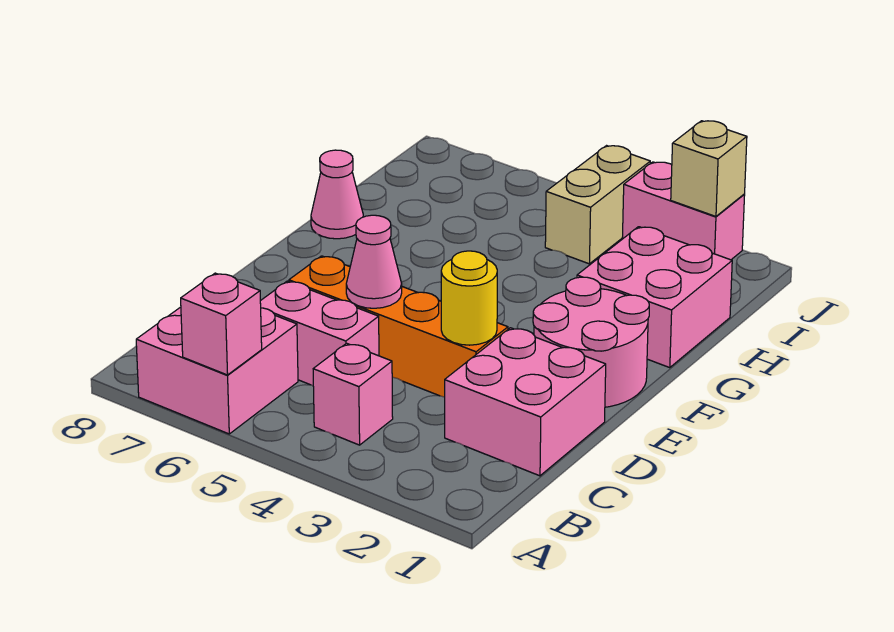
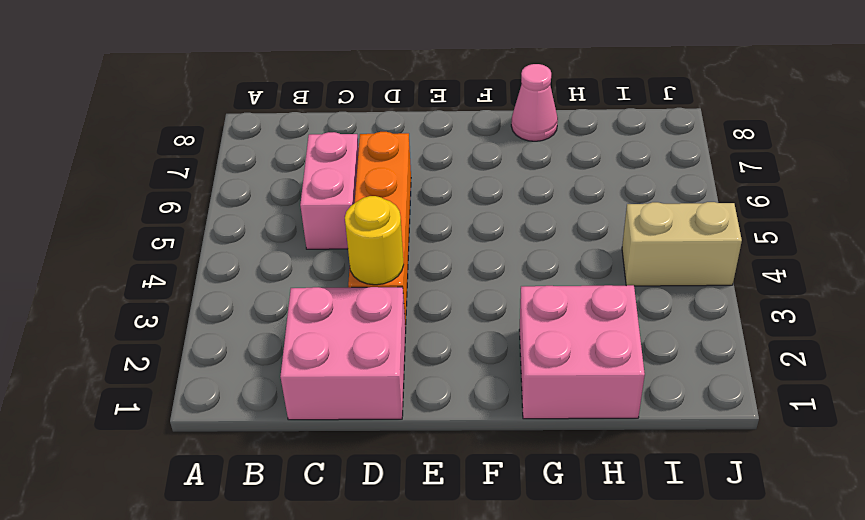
none -> pink 2x2 brick [136,307,298,434]
none -> pink 1x1 brick [313,343,393,445]
none -> pink 2x2 round brick [533,277,649,407]

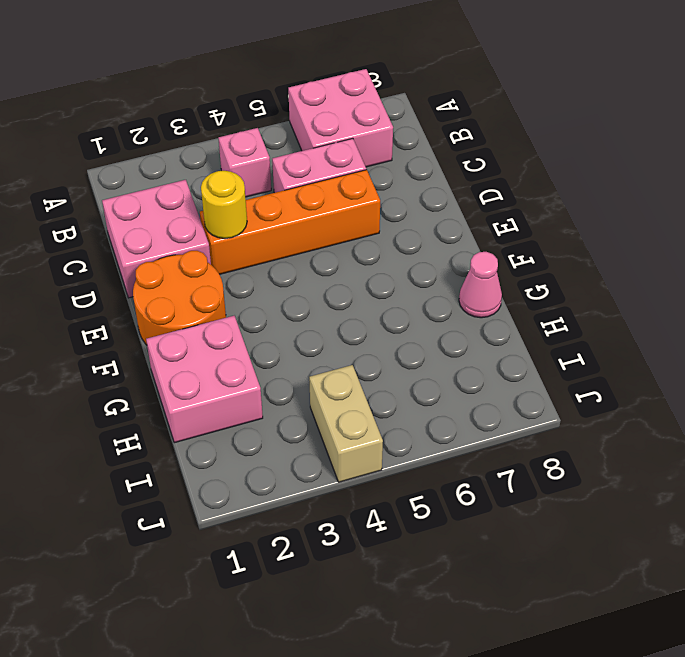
orange 2x2 round brick [133,251,226,345] -> pink 2x2 round brick [533,277,649,407]
none -> pink 1x2 brick [622,162,745,260]
none -> pink 1x1 brick [181,273,262,375]
none -> pink 1x1 cone [346,215,402,308]

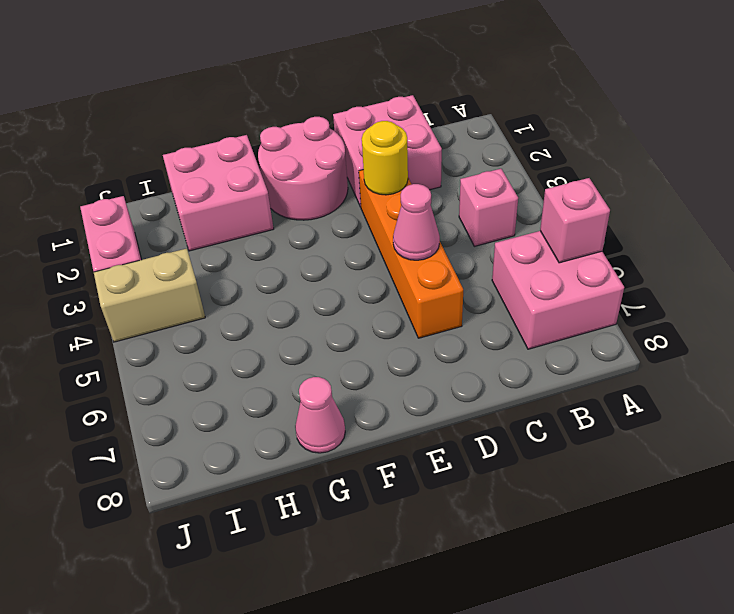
none -> pink 1x2 brick [260,281,379,386]
none -> tan 1x1 brick [671,121,747,216]

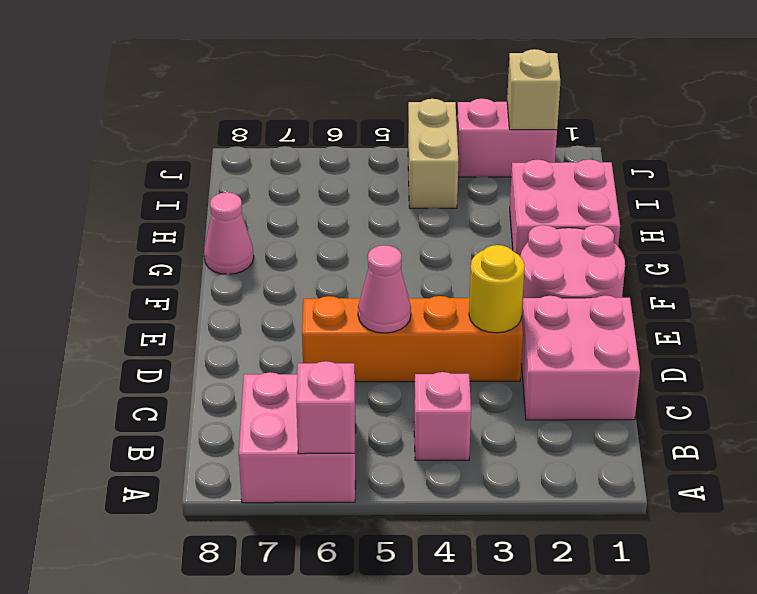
none -> pink 1x2 brick [260,281,379,386]

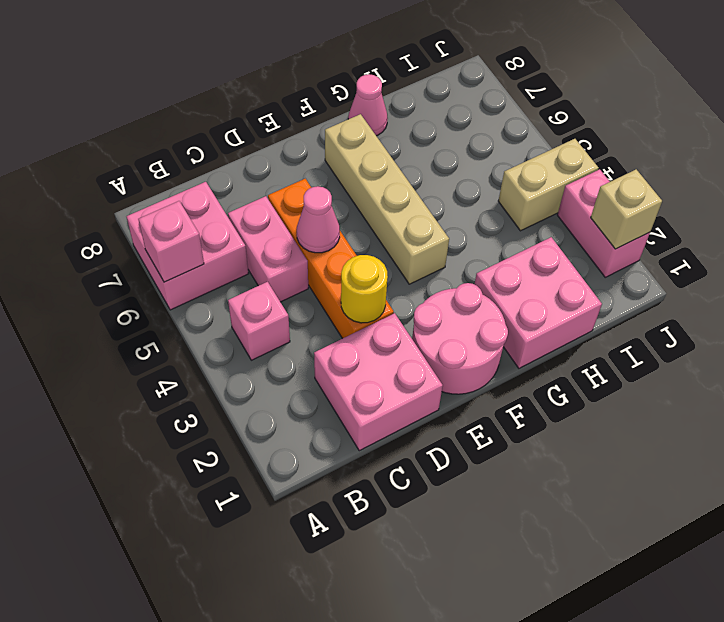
tan 1x4 brick [325,114,449,284] -> none

